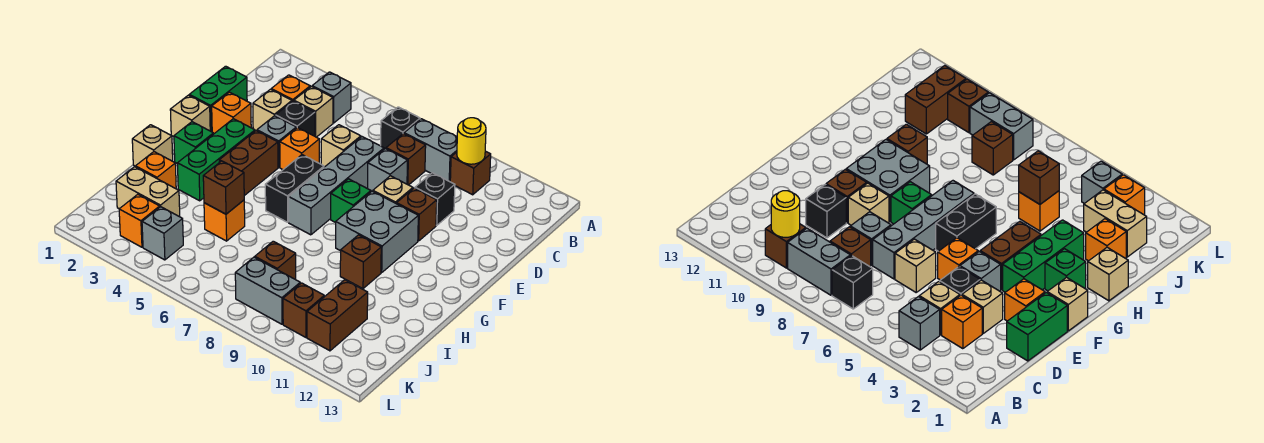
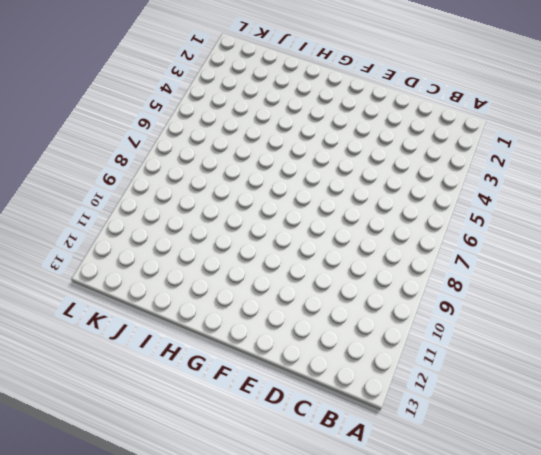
none -> grey 1x1 brick [312,72,351,123]
none -> black 1x1 brick [381,107,420,149]
none -> grey 1x2 brick [404,119,457,182]
none -> brown 1x1 brick [450,151,491,195]

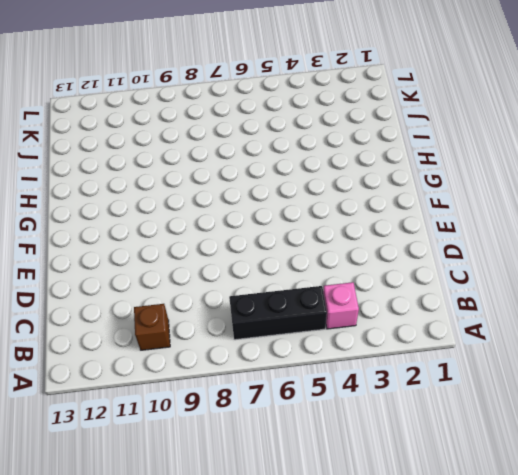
pink 1x1 brick [323,282,359,329] -> grey 1x1 brick [312,72,351,123]
black 1x3 brick [229,286,327,340] -> black 1x1 brick [381,107,420,149]
none -> grey 1x2 brick [404,119,457,182]
none -> orange 1x1 brick [271,75,310,101]
none -> tan 1x1 brick [294,86,333,137]
none -> brown 1x1 brick [386,134,426,185]

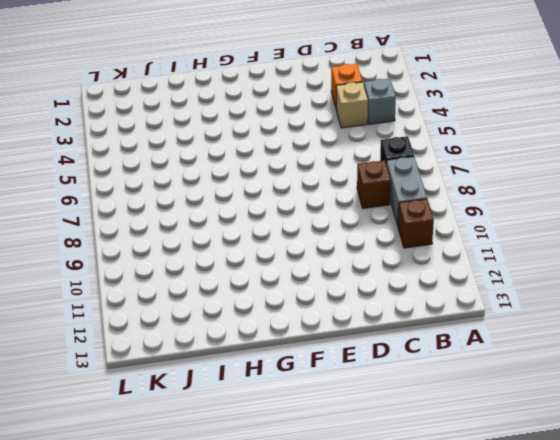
none -> green 1x2 brick [189,66,247,132]
none -> tan 1x1 brick [253,89,292,131]
none -> black 1x1 brick [276,101,315,136]
none -> tan 1x1 brick [321,125,361,167]

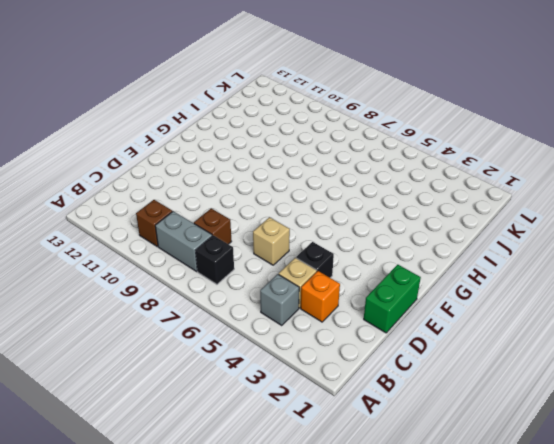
none -> tan 1x1 brick [253,89,292,131]
none -> grey 1x4 brick [289,137,384,235]
none -> grey 1x1 brick [368,149,407,191]
none -> black 1x1 brick [415,173,455,225]

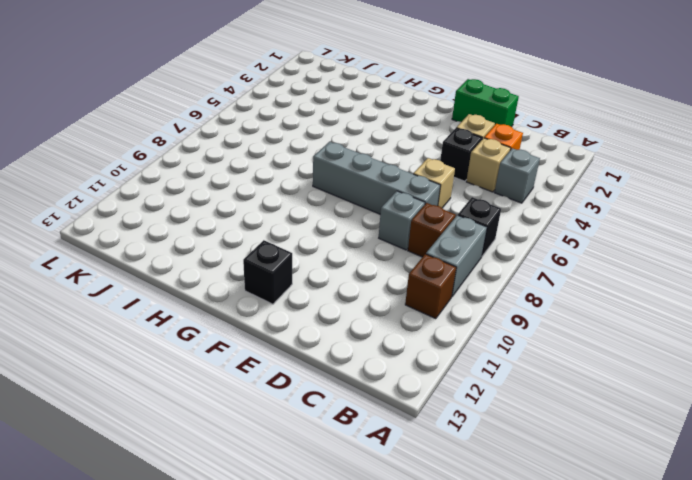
black 1x1 brick [243,240,292,304] -> black 1x1 brick moved to [415,173,455,225]
none -> orange 1x1 brick [212,92,251,133]
none -> grey 1x1 brick [257,116,296,167]
none -> orange 1x1 brick [280,128,319,170]
none -> tan 1x1 brick [373,176,413,204]

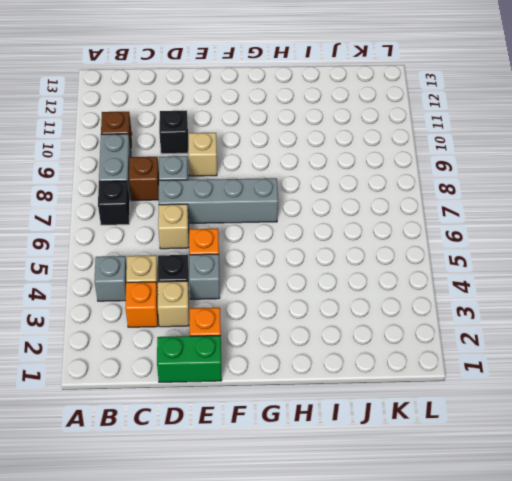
none -> brown 1x1 brick [397,188,437,241]
none -> tan 1x1 brick [170,95,210,137]
none -> green 1x3 brick [177,119,255,201]
none -> brown 1x2 brick [219,131,278,196]

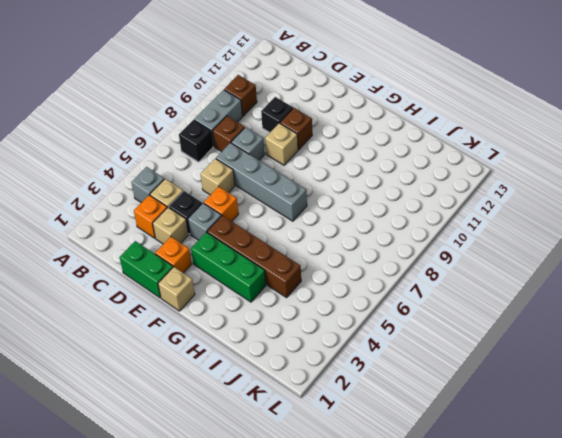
brown 1x4 brick [207,215,301,298] -> brown 1x2 brick [219,131,278,196]
none -> black 1x2 brick [265,155,324,222]
none -> green 1x1 brick [331,179,371,223]
none -> grey 2x2 brick [336,191,418,273]
none -> green 1x1 brick [174,122,213,163]

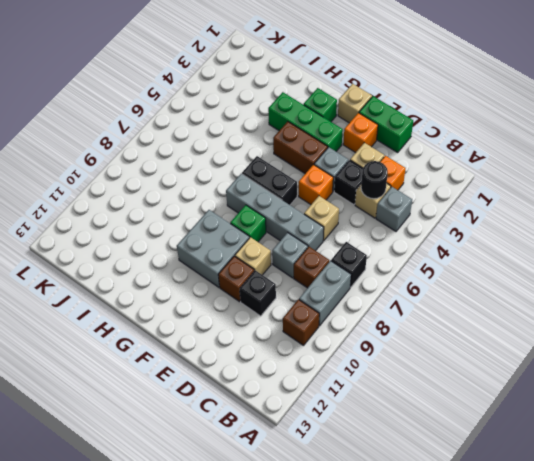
black 1x1 round brick [361,161,388,199] -> none
none -> tan 1x1 brick [132,125,173,166]
none -> brown 1x1 brick [340,235,381,289]
none -> orange 1x1 brick [136,152,176,189]
none -> orange 1x1 brick [204,200,245,241]

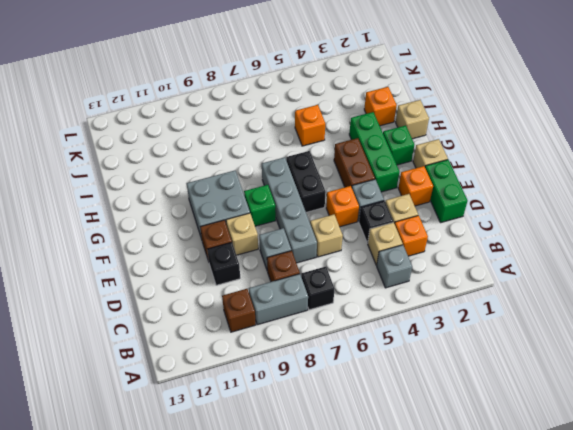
none -> brown 1x1 brick [340,235,381,289]
none -> tan 1x2 brick [116,167,180,217]
none -> brown 1x1 brick [255,241,296,280]
none -> brown 1x2 brick [307,280,368,351]

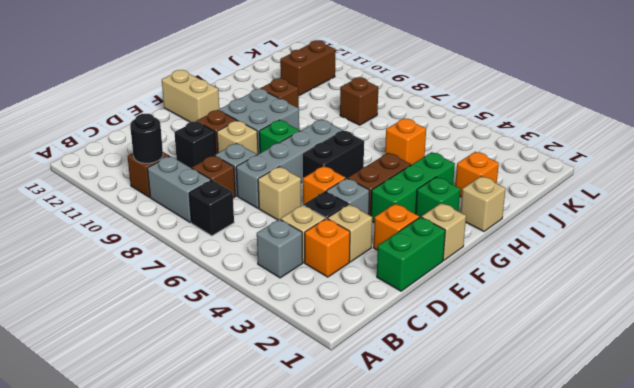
black 1x1 round brick [130,114,163,163] -> yellow 1x1 round brick [457,118,486,164]
tan 1x2 brick [162,70,219,122] -> tan 1x2 brick moved to [116,167,180,217]
none -> orange 1x1 brick [119,194,160,247]
none -> grey 1x1 brick [142,207,183,260]
none -> grey 1x2 brick [235,257,300,324]
none -> brown 1x1 brick [283,283,324,337]

